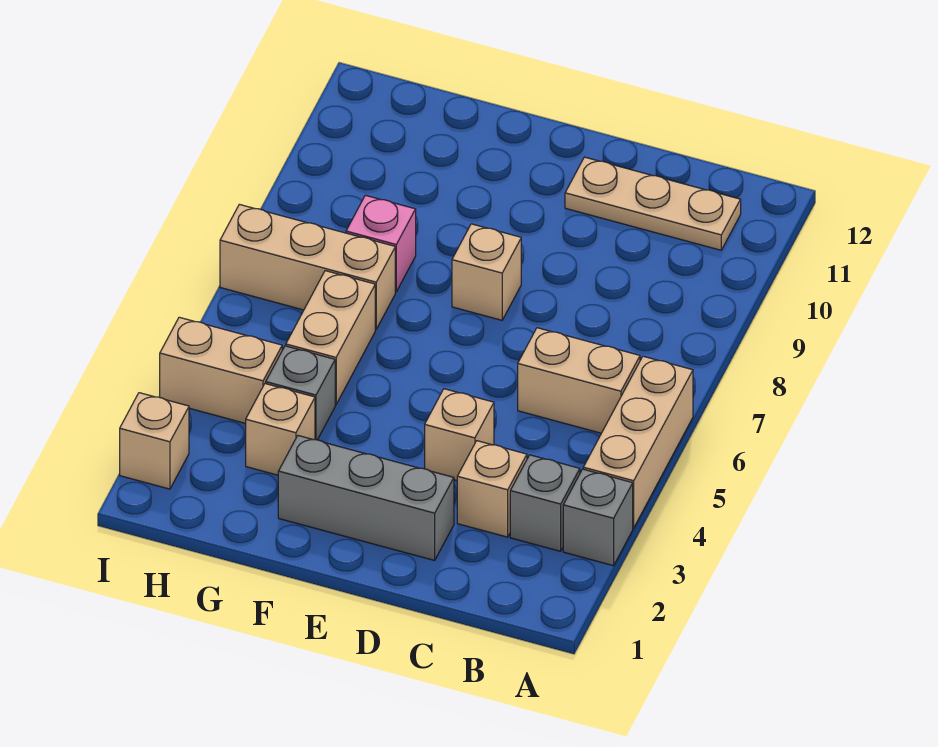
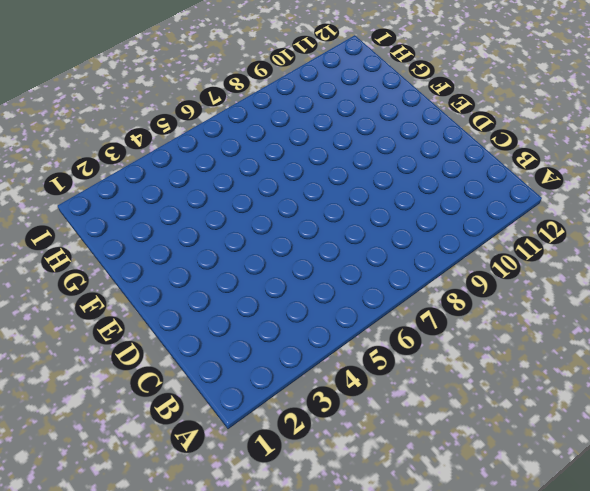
none -> grey 1x1 brick [563,469,633,566]
none -> tan 1x3 brick [583,356,693,528]
none -> grey 1x1 brick [510,455,580,551]

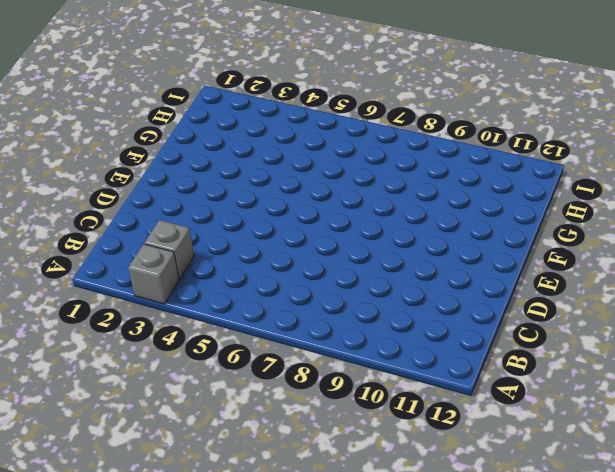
none -> tan 1x3 brick [583,356,693,528]
none -> tan 1x2 brick [518,328,640,433]
none -> tan 1x3 plate [565,157,741,250]

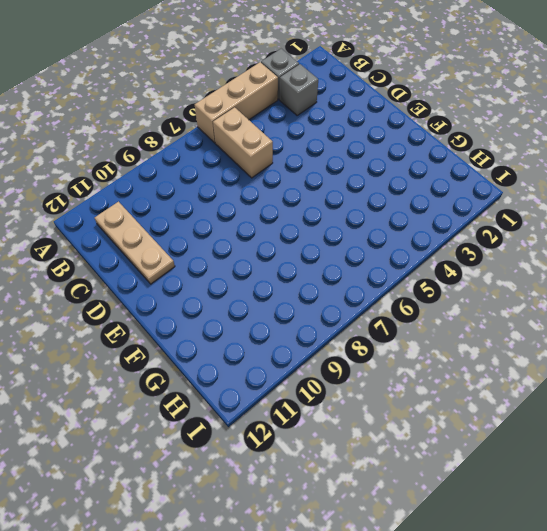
none -> tan 1x1 brick [457,441,527,537]
none -> grey 1x3 brick [278,436,454,560]
none -> tan 1x1 brick [425,389,494,480]

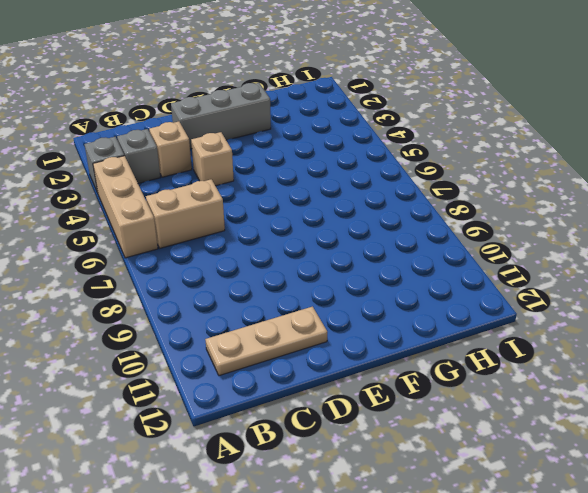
none -> tan 1x1 brick [452,224,521,320]
none -> tan 1x1 brick [246,384,315,475]
none -> grey 1x1 brick [266,346,335,440]

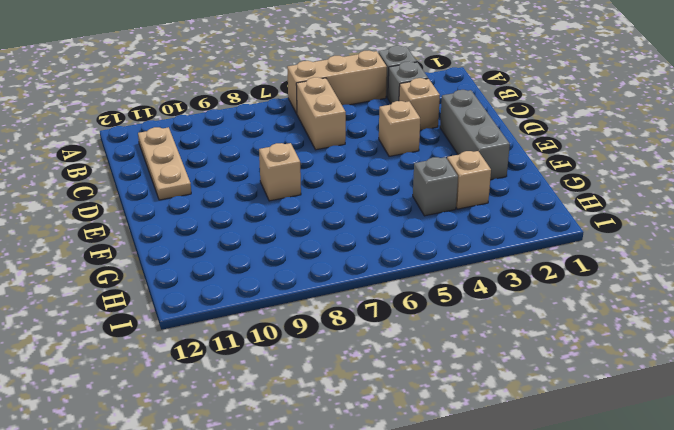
none -> tan 1x2 brick [286,271,375,405]
none -> tan 1x3 brick [220,204,395,329]
none -> pink 1x1 brick [346,195,416,292]

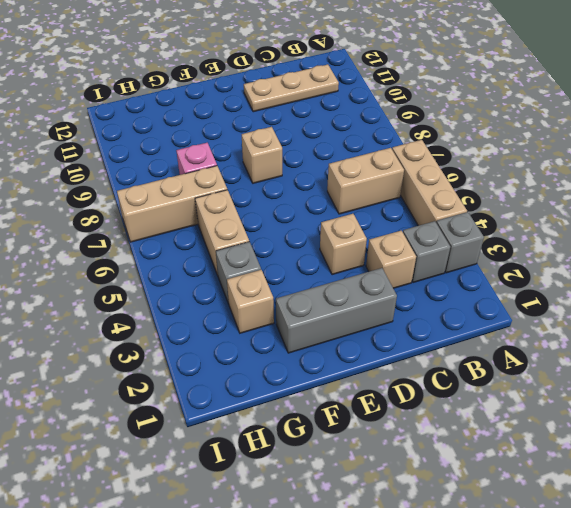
none -> tan 1x2 brick [160,317,282,423]
none -> tan 1x1 brick [120,393,189,489]

